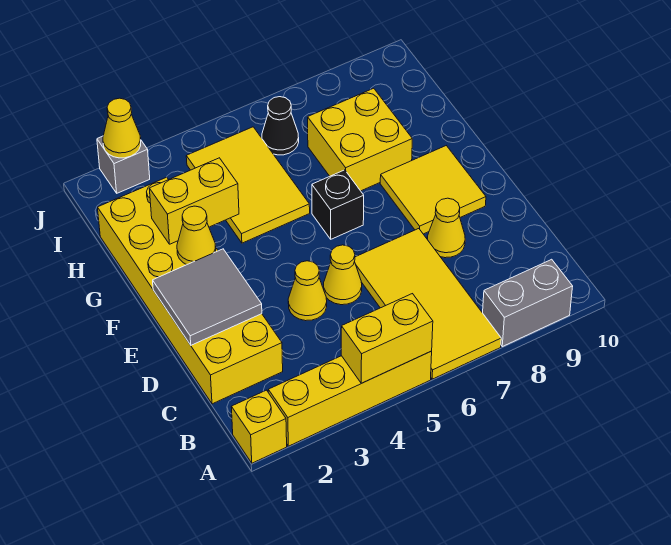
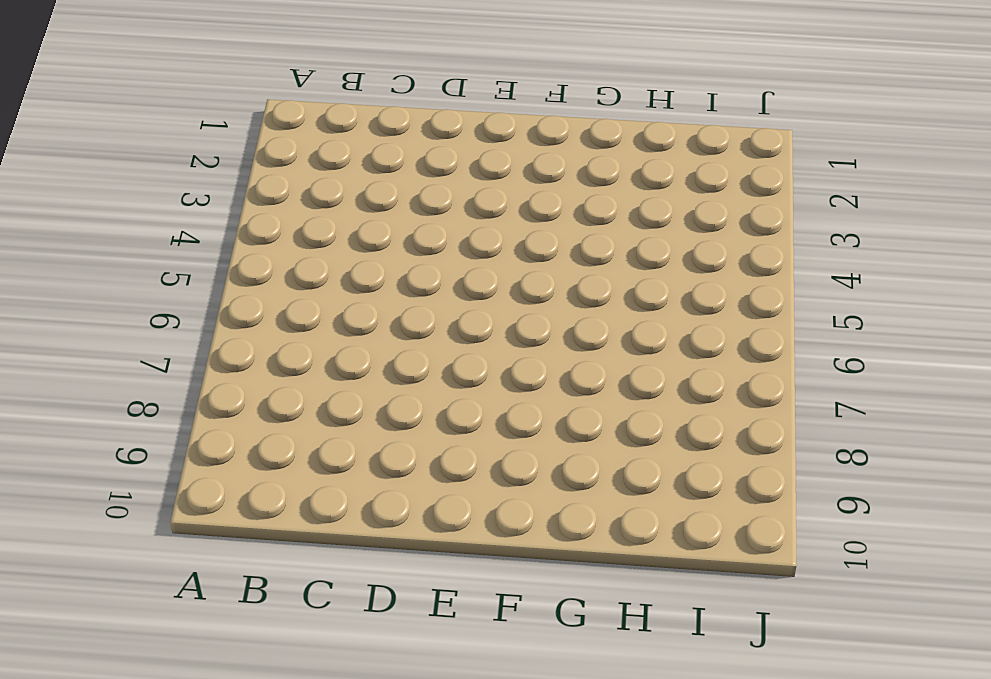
none -> yellow 1x1 brick [231,390,287,463]
none -> yellow 1x4 brick [268,351,432,446]
none -> yellow 2x4 tile [355,229,501,379]

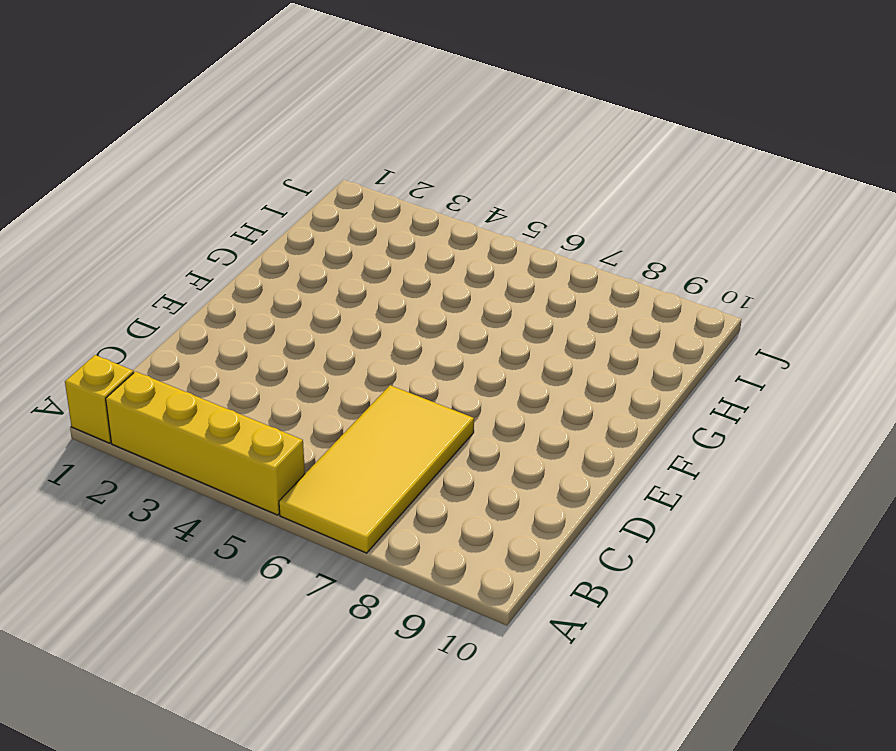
none -> grey 1x2 brick [483,259,573,347]
none -> yellow 2x6 brick [98,177,283,404]
none -> yellow 1x1 cone [288,261,327,321]

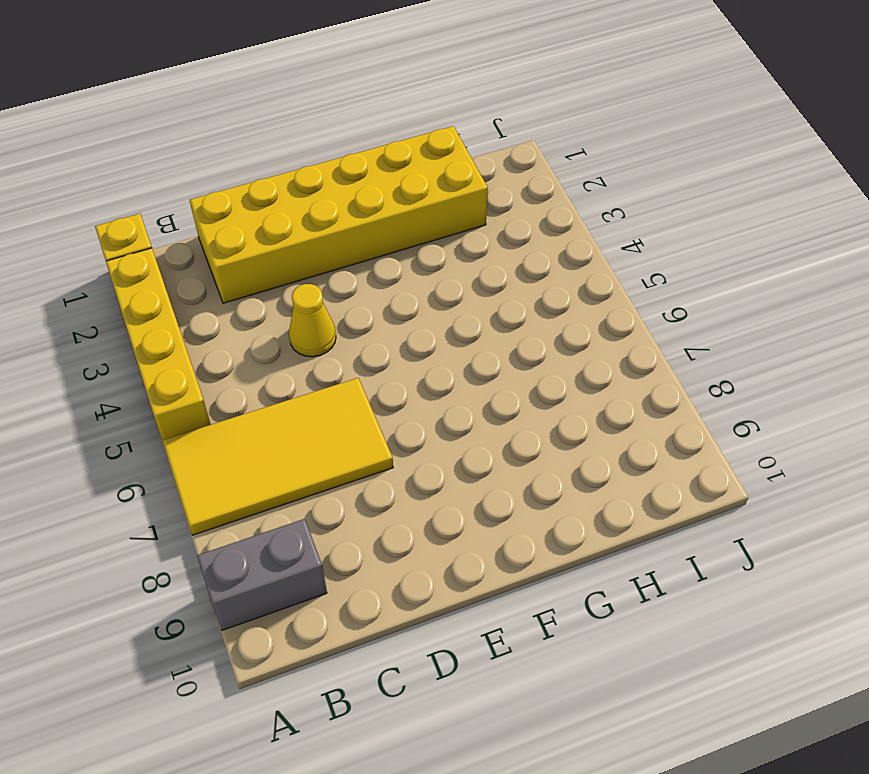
grey 1x2 brick [197,519,327,630] -> grey 1x2 brick turned to [483,259,573,347]
none -> yellow 1x1 cone [324,245,362,305]
none -> yellow 1x1 cone [427,198,465,258]
none -> yellow 2x2 tile [380,146,486,234]

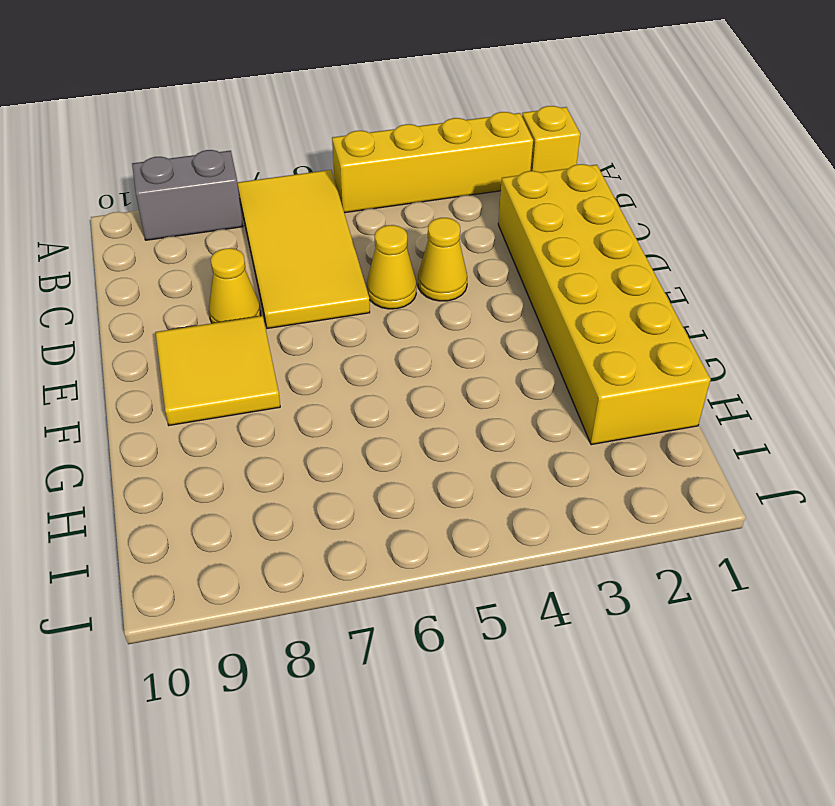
none -> black 1x1 brick [312,170,364,239]
none -> yellow 2x3 tile [186,127,310,243]
none -> yellow 2x2 brick [308,88,412,191]

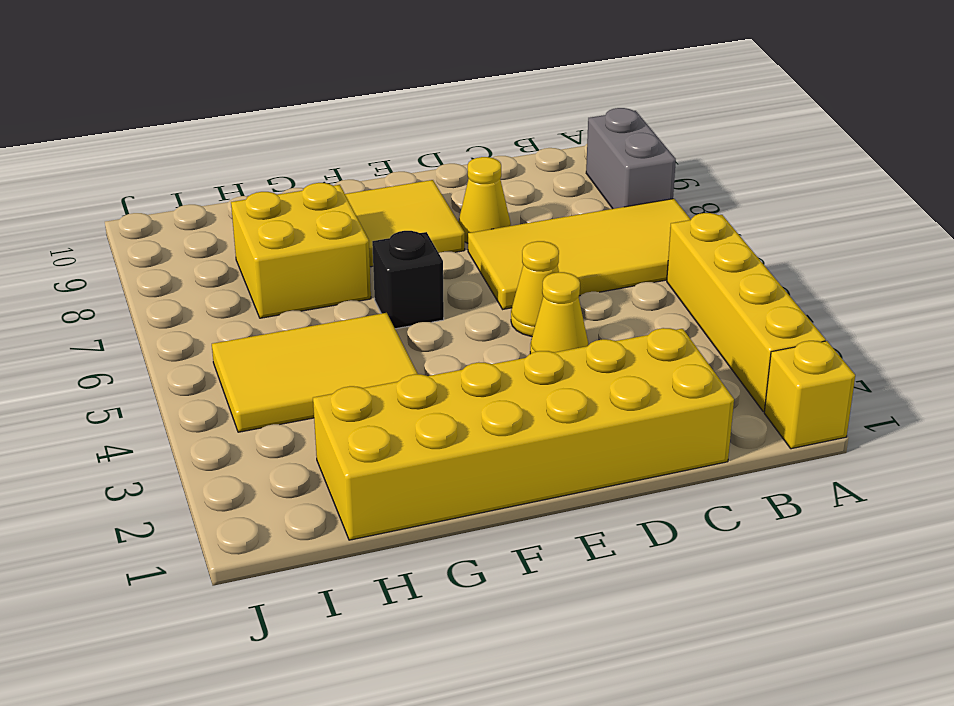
none -> black 1x1 cone [262,97,299,155]
none -> grey 1x1 brick [97,136,150,193]
none -> yellow 1x2 brick [341,294,433,383]

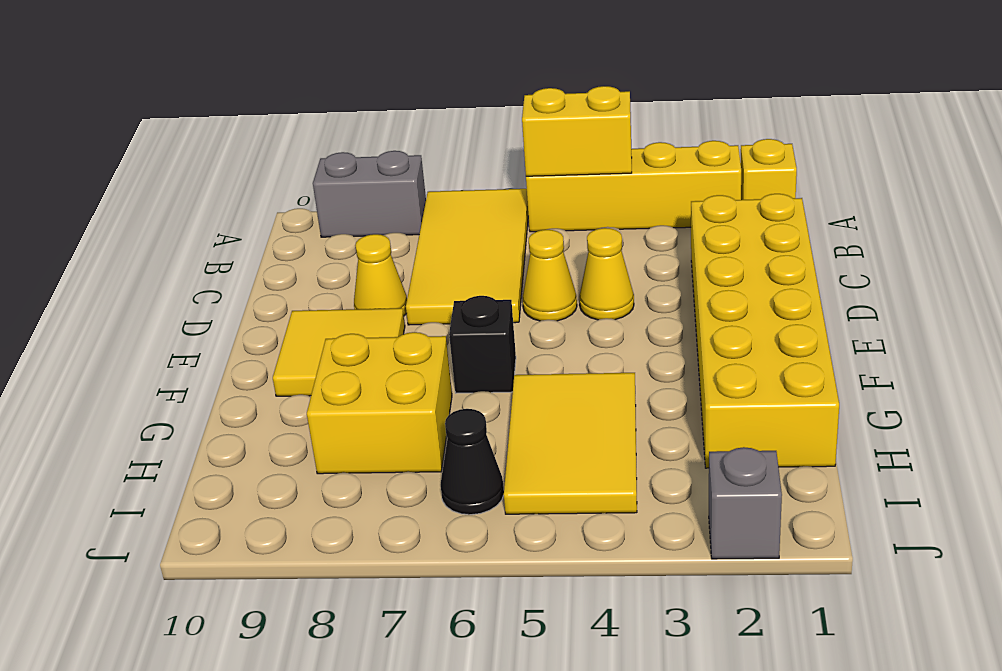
none -> grey 2x2 tile [153,249,262,345]
none -> yellow 1x1 cone [177,206,216,265]
none -> yellow 1x2 brick [149,158,239,244]

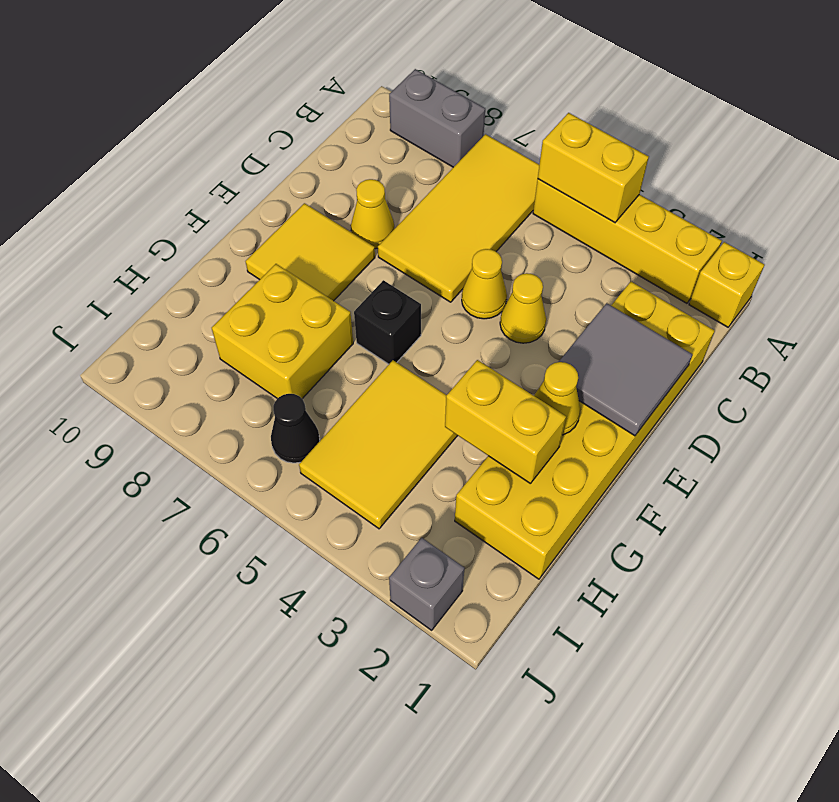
none -> yellow 1x1 cone [103,98,141,158]

